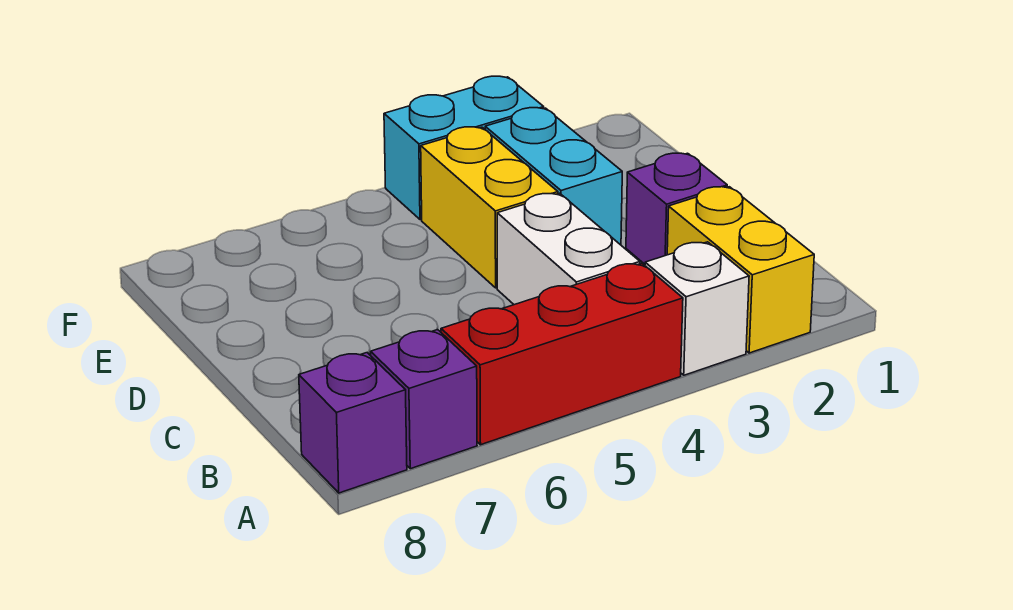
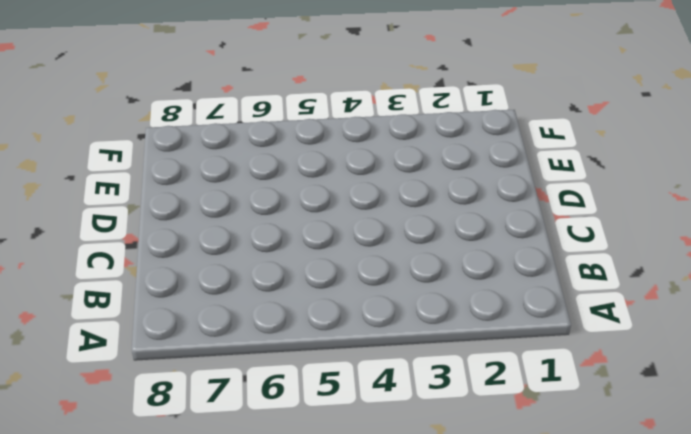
none -> yellow 1x2 brick [667,187,814,353]
none -> white 1x1 brick [645,242,749,375]

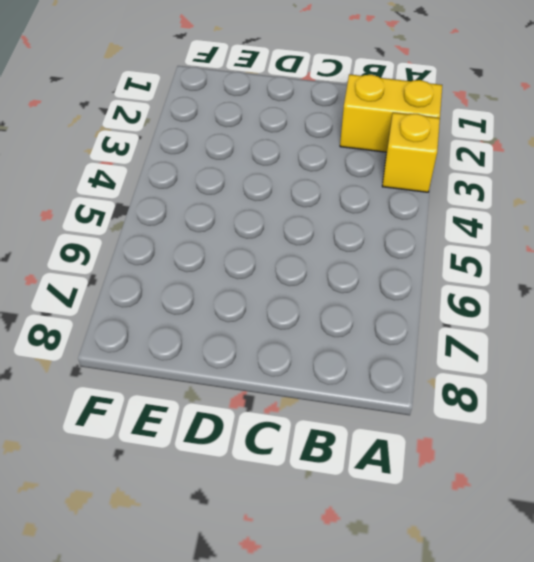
yellow 1x1 brick [382,113,440,192] -> white 1x1 brick [645,242,749,375]
none -> red 1x3 brick [441,263,683,445]
none -> purple 1x1 brick [371,330,477,469]

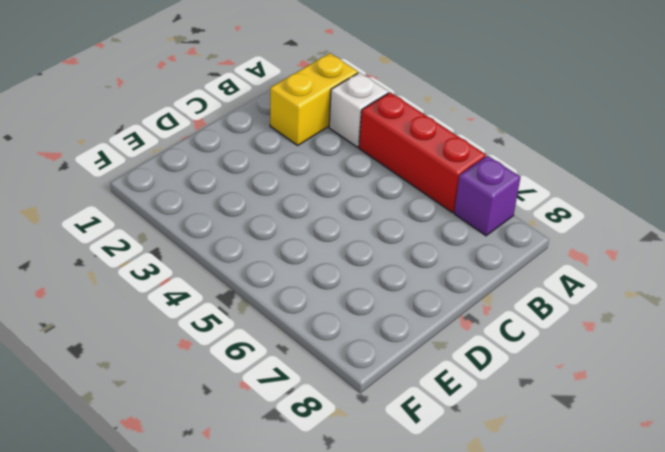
none -> purple 1x1 brick [299,353,407,493]
none -> white 1x2 brick [497,193,640,305]

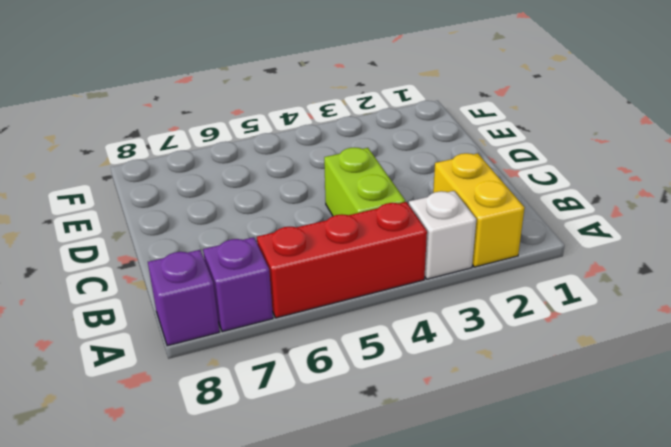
lime 1x2 brick [324,147,405,216] -> white 1x2 brick [497,193,640,305]
none -> purple 1x1 brick [626,153,727,264]
none -> cyan 1x2 brick [485,108,622,245]

